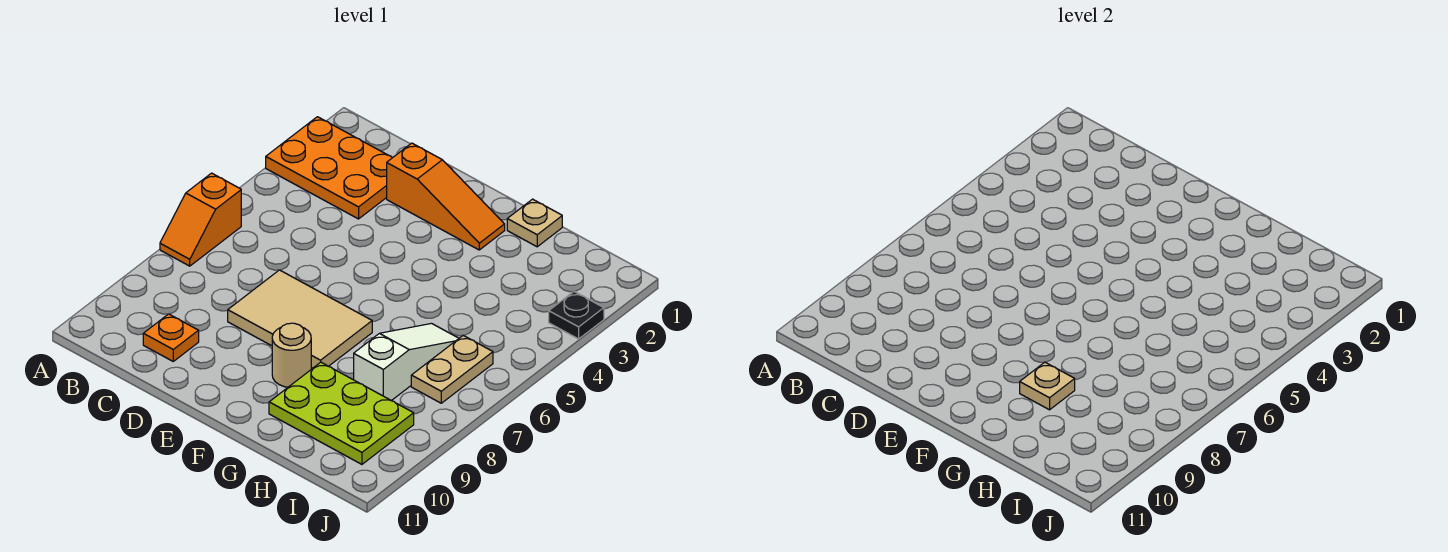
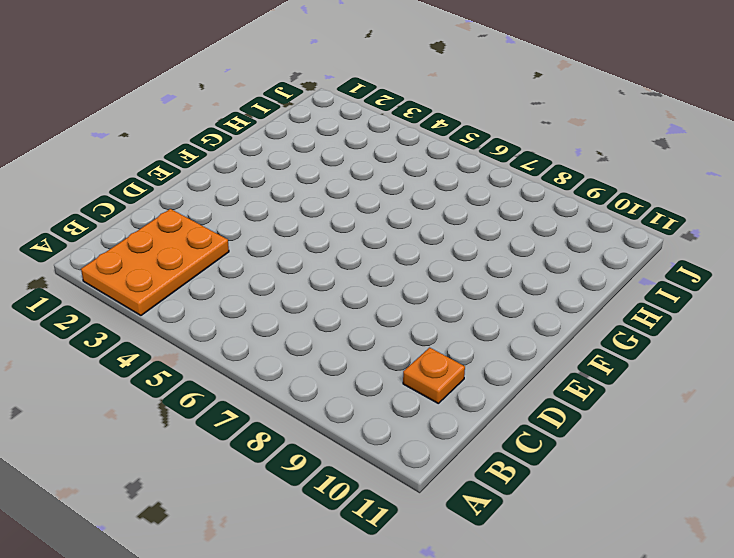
none -> orange 1x2 slope [160,173,241,266]
none -> orange 1x3 slope [387,143,505,250]
none -> tan 2x3 tile [228,270,372,368]

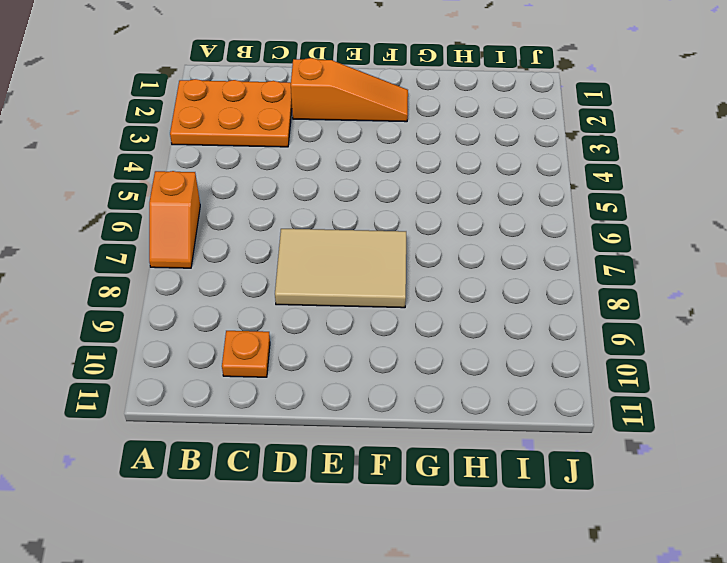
none -> tan 1x1 round brick [272,323,311,387]
none -> tan 1x1 plate [507,199,562,247]
none -> lime 2x3 plate [269,362,414,464]

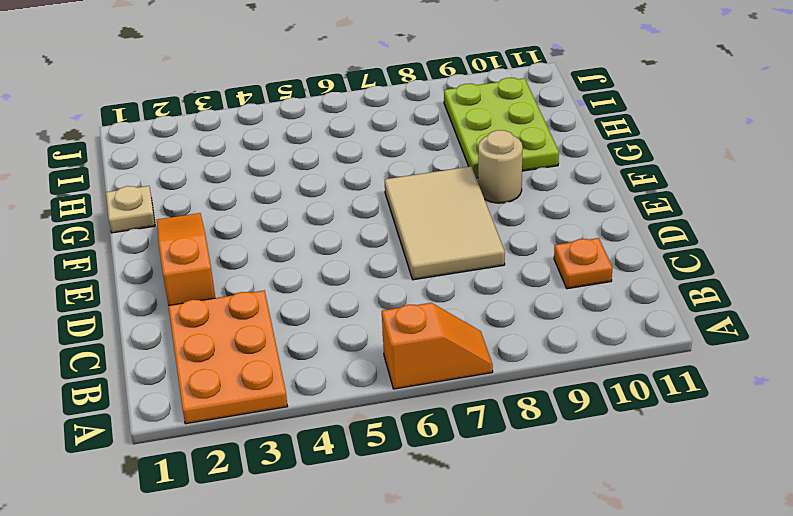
none -> white 1x3 slope [354,323,459,401]
none -> tan 1x2 plate [411,335,493,403]
none -> black 1x1 plate [549,291,604,339]

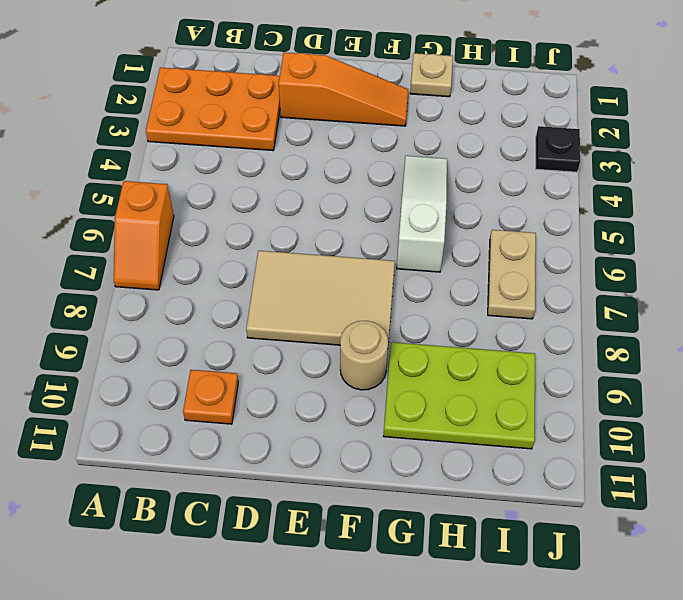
white 1x3 slope [397,156,447,272] -> white 1x3 slope moved to [354,323,459,401]
none -> tan 1x1 plate [1020,362,1075,410]

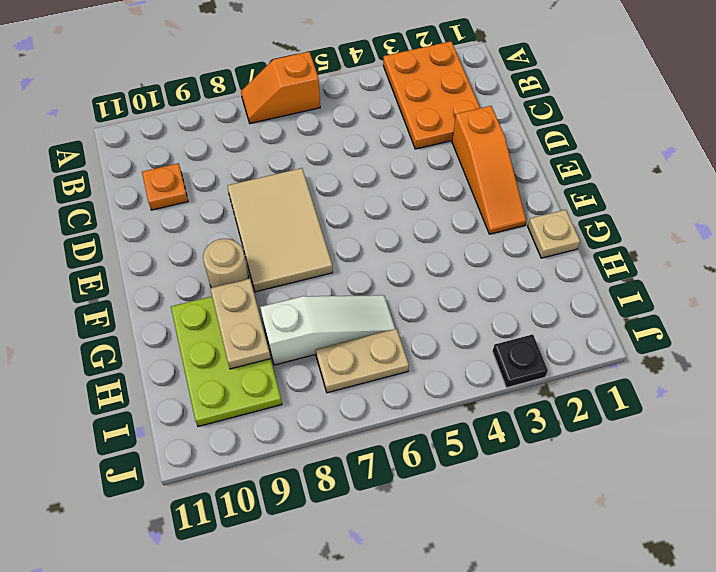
tan 1x2 plate [210,279,271,369] -> tan 1x1 plate [1020,362,1075,410]

